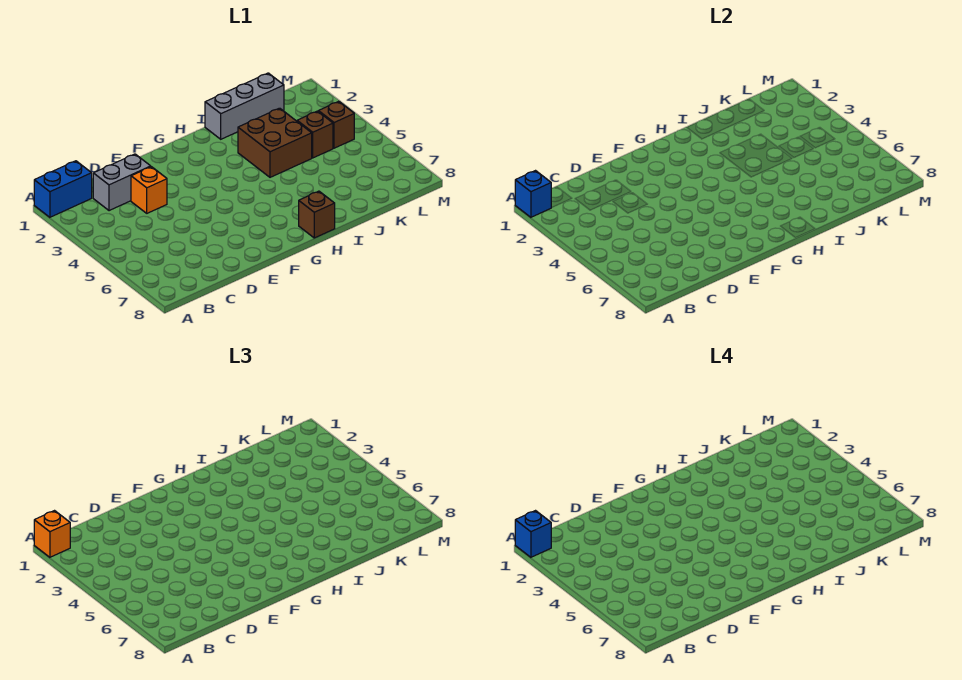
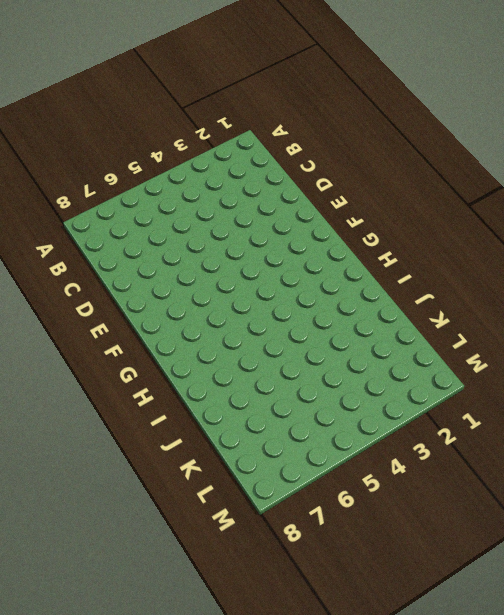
none -> blue 1x2 brick [34,161,92,217]
none -> grey 1x2 brick [93,154,151,211]

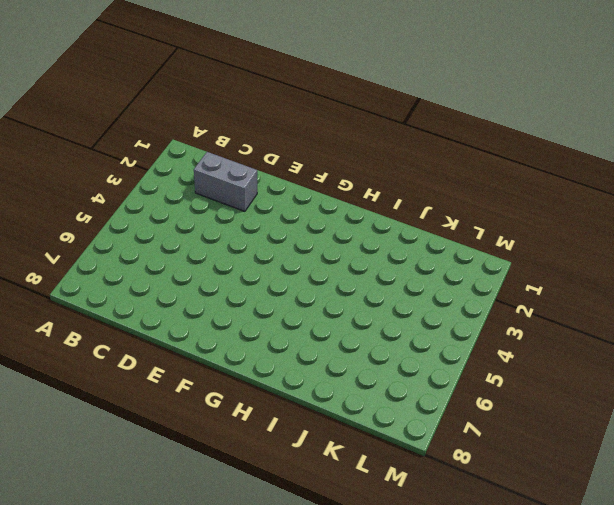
none -> blue 1x2 brick [34,161,92,217]
none -> orange 1x1 brick [131,167,167,213]

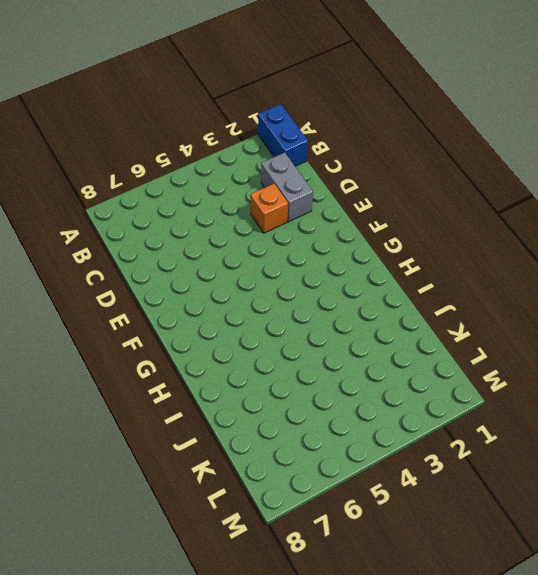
none -> brown 1x1 brick [299,191,335,238]
none -> grey 1x3 brick [205,73,284,139]

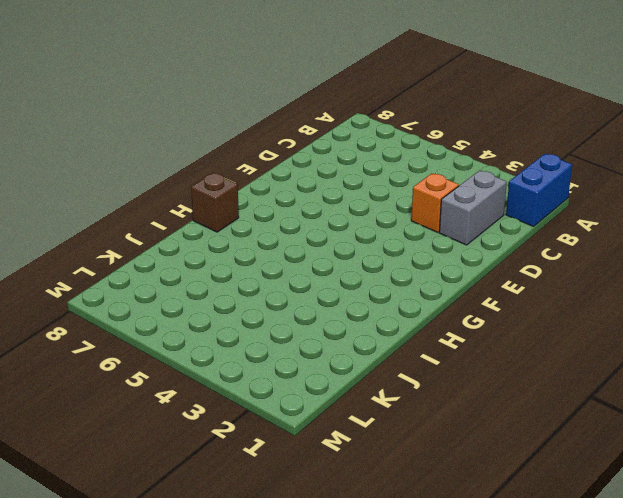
none -> grey 1x3 brick [205,73,284,139]
none -> brown 2x2 brick [238,108,312,177]

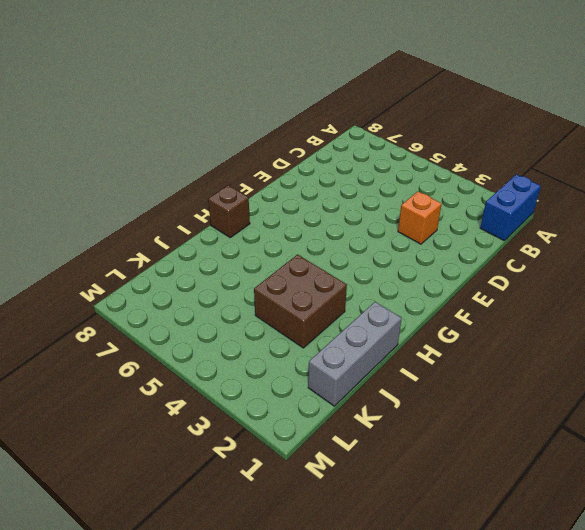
none -> grey 1x2 brick [93,154,151,211]
none -> brown 1x1 brick [297,111,333,158]

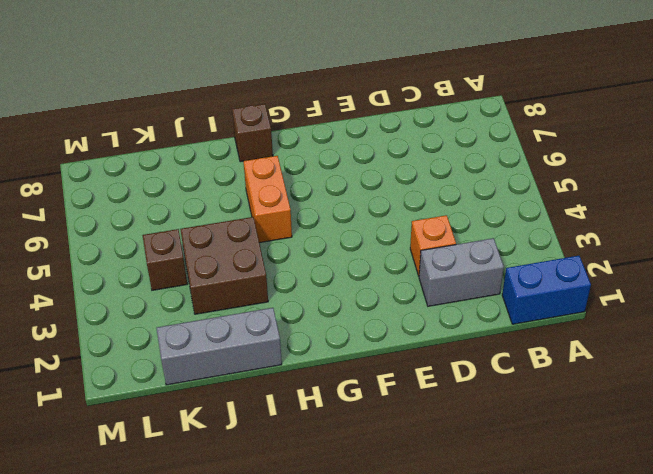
orange 1x2 brick [243,156,292,243] -> none
none -> brown 1x1 brick [318,101,354,148]
none -> blue 1x1 brick [515,171,551,217]

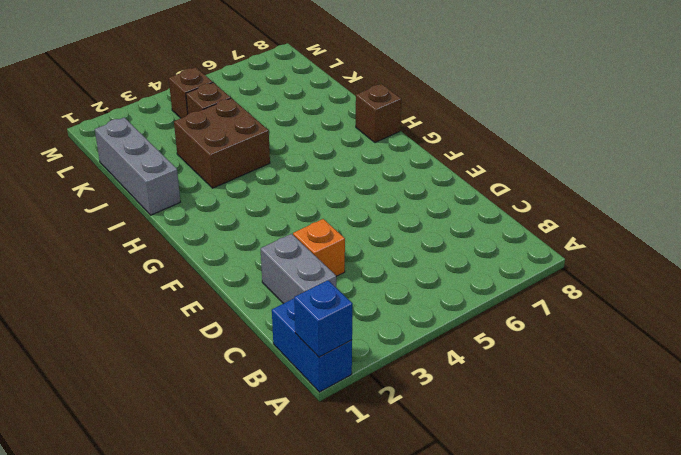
none -> orange 1x1 brick [34,511,70,557]
none -> blue 1x1 brick [515,511,551,557]

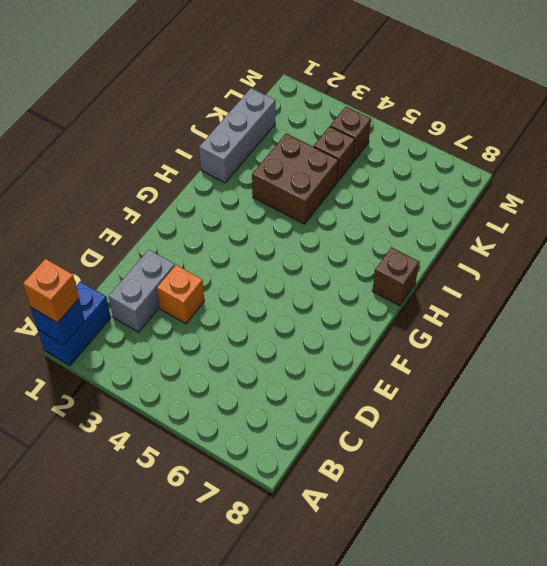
none -> blue 1x1 brick [515,511,551,557]

